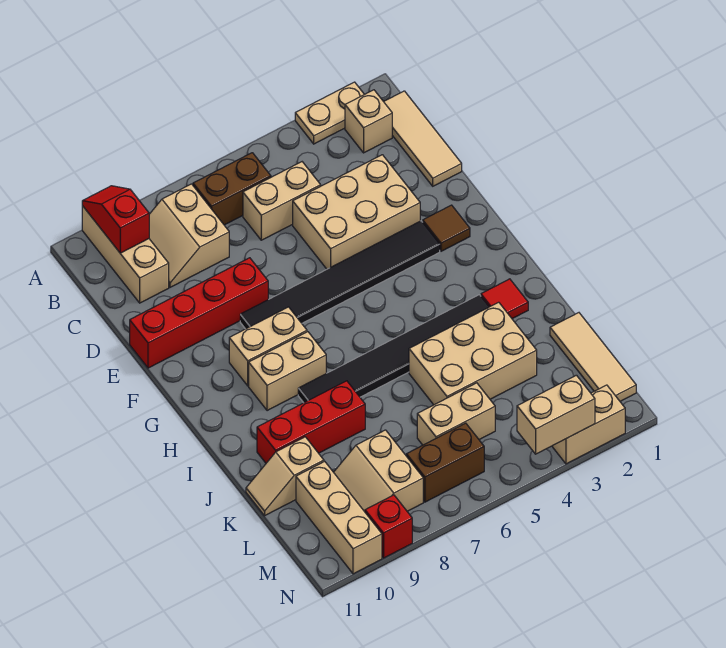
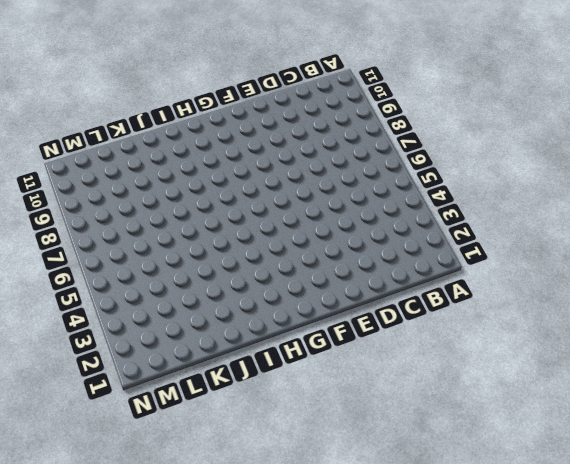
none -> tan 1x2 plate [295,82,364,144]
none -> tan 1x3 brick [82,206,169,303]
none -> tan 1x3 tile [384,91,462,186]

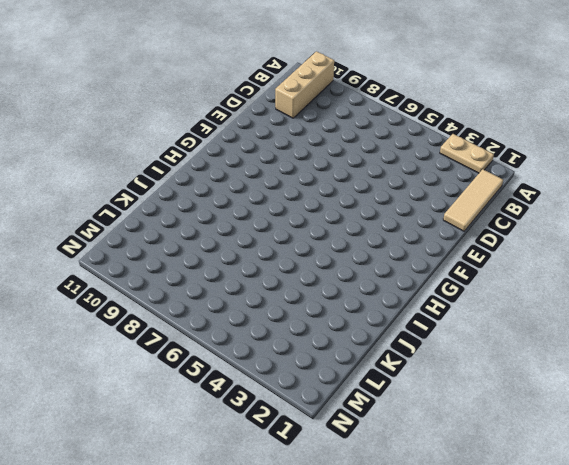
none -> tan 1x1 brick [345,90,392,153]
none -> brown 1x2 brick [193,153,271,225]
none -> tan 2x2 slope [149,184,229,287]

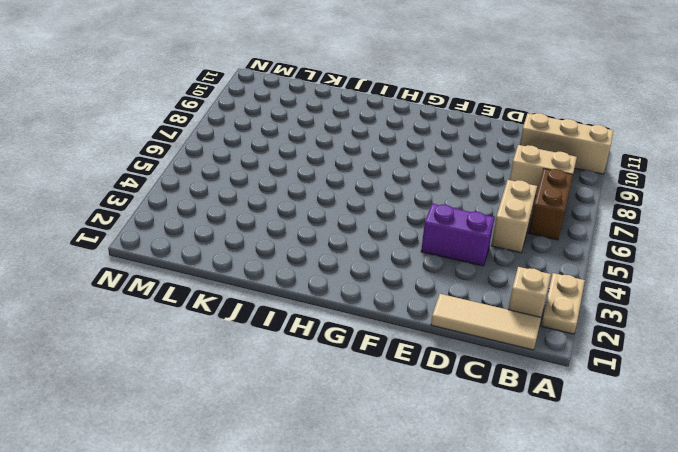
purple 1x2 brick [421,204,494,266] -> tan 2x3 brick [293,155,420,269]
none -> red 1x4 brick [130,258,268,368]
none -> brown 1x1 tile [423,205,470,251]
none -> black 1x6 tile [240,221,440,329]

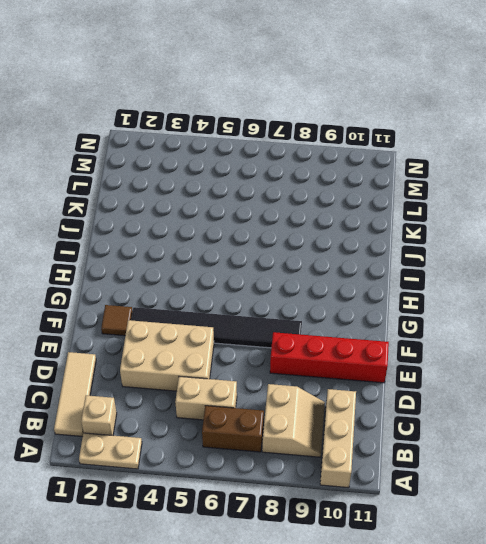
none -> tan 1x2 brick [229,307,307,386]
none -> tan 1x2 brick [249,332,326,411]
none -> red 1x1 tile [481,279,528,319]

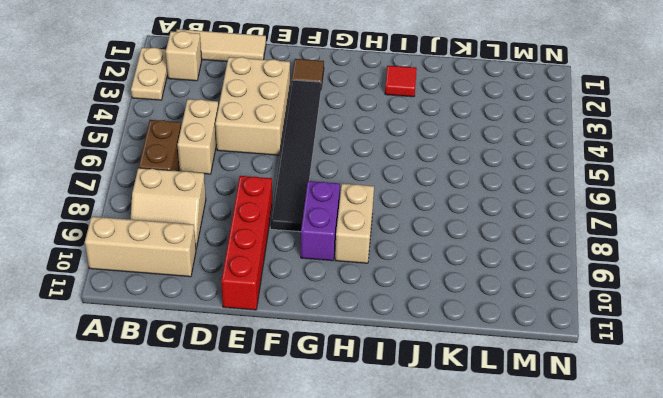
purple 1x2 brick [301,181,340,261] -> tan 1x2 brick [229,307,307,386]
none -> black 1x6 tile [298,295,489,403]
none -> tan 2x3 brick [409,302,537,405]
none -> red 1x3 brick [257,381,365,463]

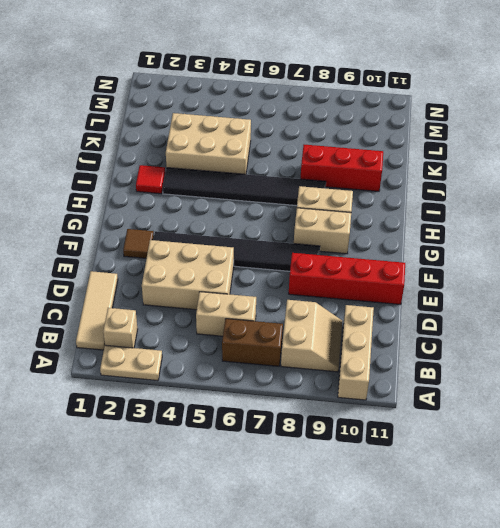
none -> tan 1x3 tile [550,313,636,401]
none -> tan 1x2 slope [246,437,324,516]
none -> tan 1x2 brick [417,383,495,445]

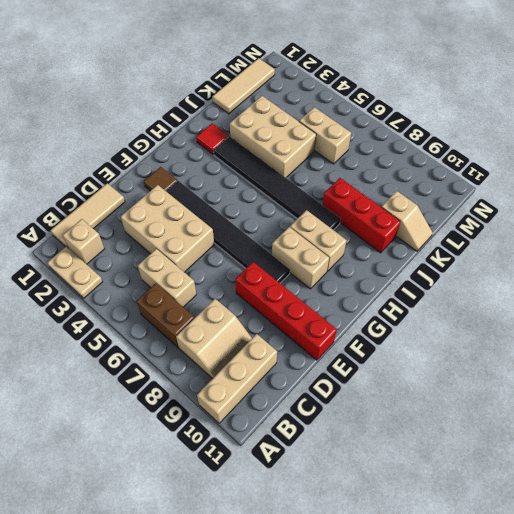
none -> tan 2x2 slope [334,430,423,512]
none -> tan 1x3 brick [296,461,382,574]
none -> brown 1x2 brick [406,423,484,502]

